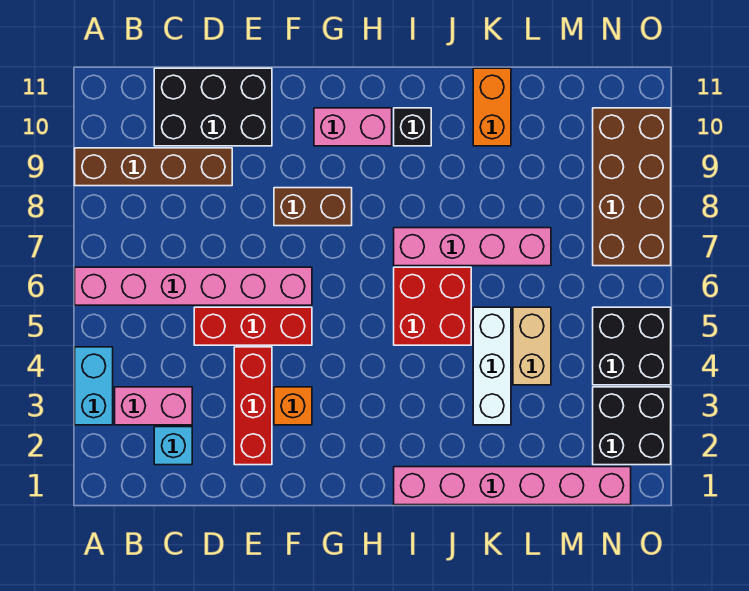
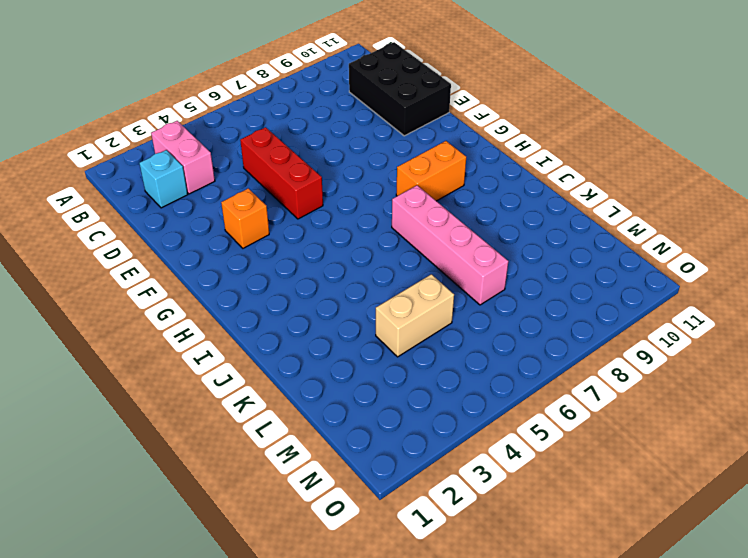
orange 1x2 brick [396,141,466,201] -> orange 1x2 brick moved to [473,68,511,146]
none -> cyan 1x2 brick [75,347,113,425]
none -> pink 1x6 brick [75,267,312,305]
none -> brown 1x4 brick [75,148,232,186]

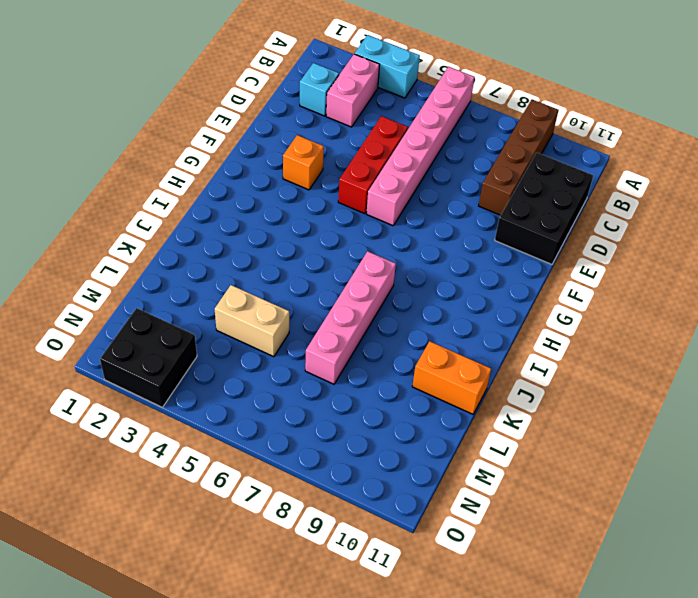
none -> red 1x3 brick [234,347,272,465]
none -> brown 1x2 brick [274,188,352,226]
none -> pink 1x2 brick [314,108,392,146]

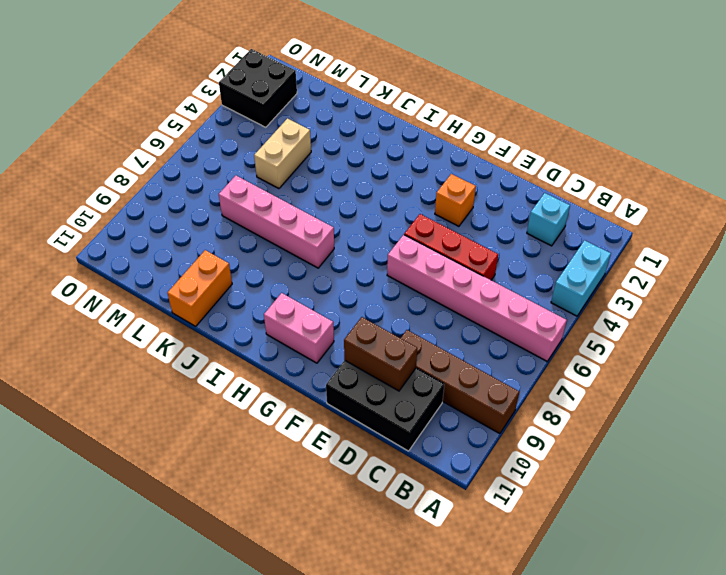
brown 1x2 brick [344,317,417,391] -> brown 1x2 brick moved to [274,188,352,226]
none -> pink 1x2 brick [115,387,192,425]
none -> red 1x3 brick [234,347,272,465]
none -> pink 1x6 brick [394,467,631,505]

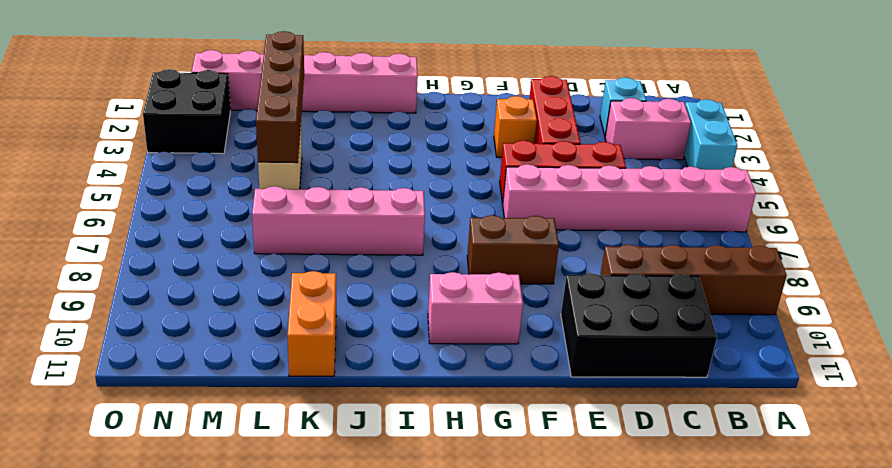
brown 1x4 brick [256,31,304,163] -> none
none -> red 2x2 brick [394,267,471,345]
none -> black 1x1 brick [394,108,431,146]
none -> white 1x3 brick [473,307,511,425]

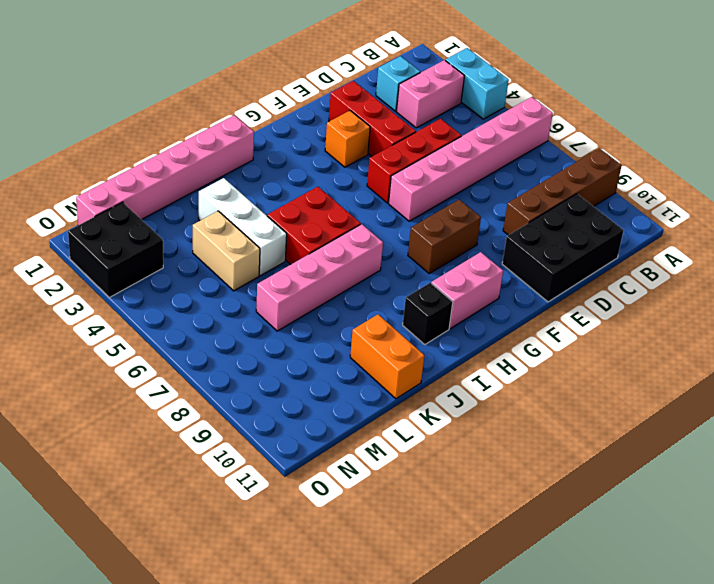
none -> black 2x2 brick [593,307,671,385]
none -> brown 2x4 brick [593,108,671,266]

